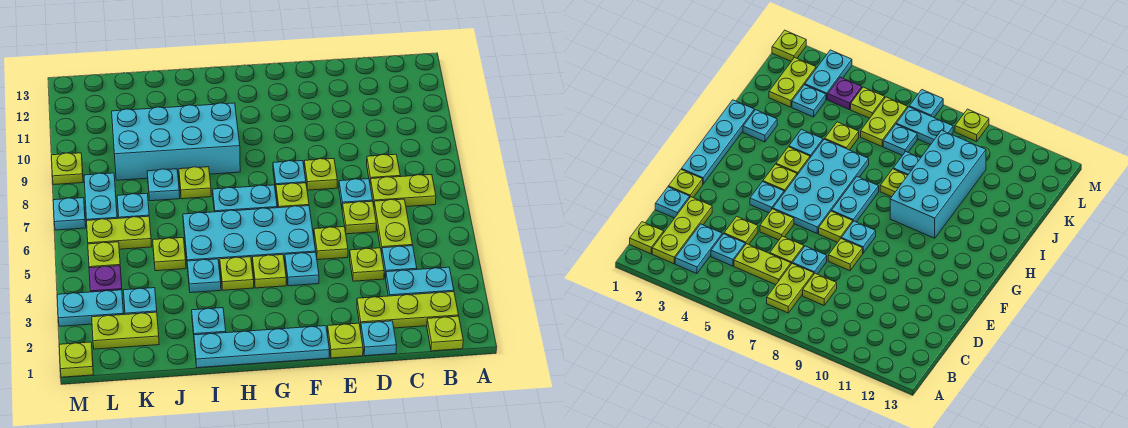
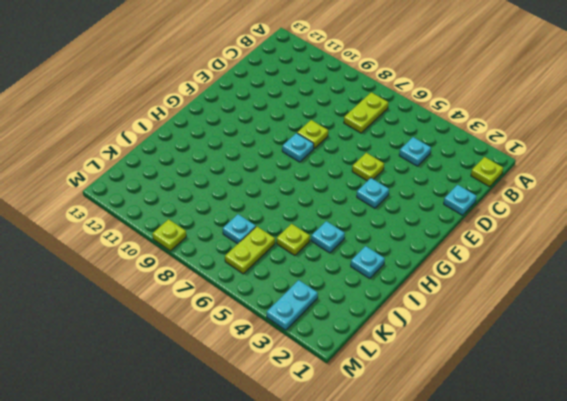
none -> lime 1x3 plate [357,292,459,330]
none -> cyan 1x2 plate [385,267,454,296]
none -> lime 1x2 plate [374,199,413,253]
none -> lime 1x1 plate [367,154,400,181]

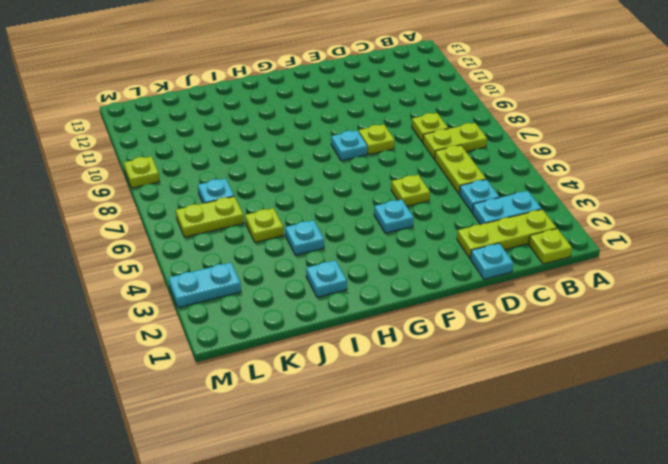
none -> lime 1x1 plate [350,248,384,281]
none -> lime 1x1 plate [342,201,376,234]
none -> cyan 1x1 plate [339,179,373,207]
none -> lime 1x1 plate [328,323,363,358]

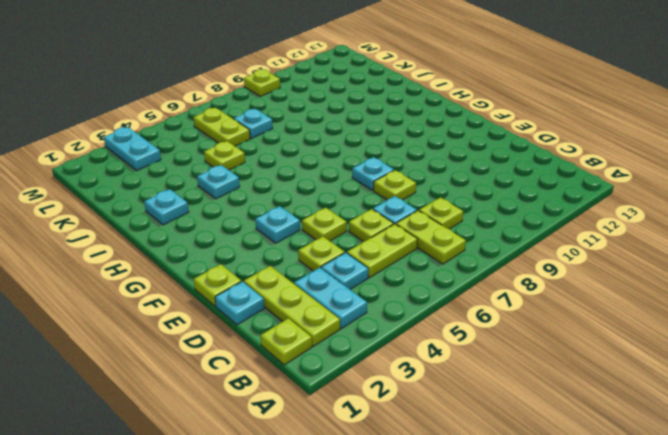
none -> cyan 1x4 plate [194,326,329,368]
none -> cyan 2x4 plate [183,206,316,268]
none -> lime 1x1 plate [276,183,309,208]
none -> lime 1x1 plate [252,255,286,288]

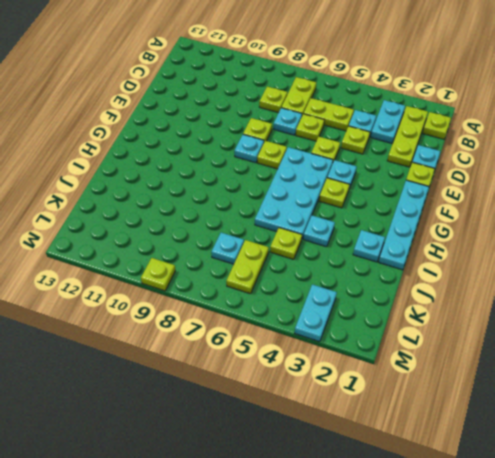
none -> cyan 1x2 plate [213,185,277,212]
none -> lime 1x1 plate [220,257,254,290]
none -> cyan 2x4 brick [112,103,240,180]
none -> lime 1x1 plate [179,167,211,199]

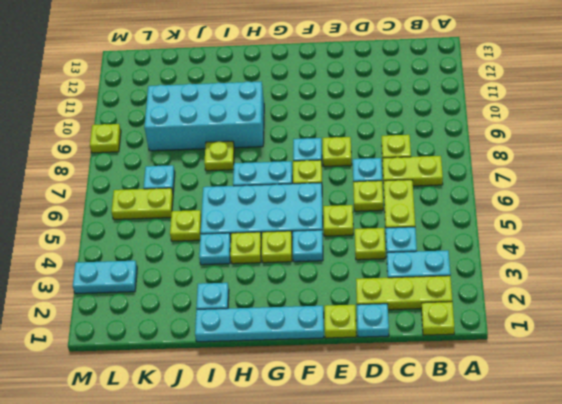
none -> cyan 1x1 plate [147,169,180,201]
none -> lime 1x2 plate [92,312,159,349]
none -> cyan 1x1 plate [124,288,157,314]
none -> purple 1x1 plate [89,266,122,292]

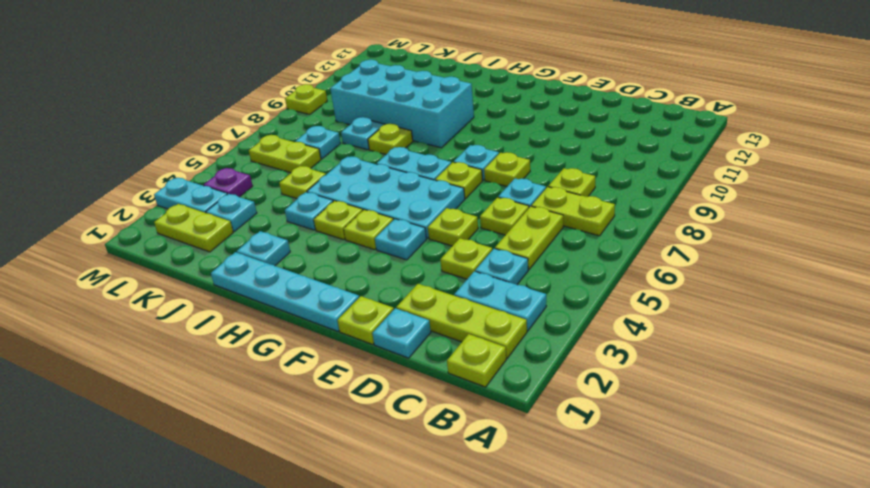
none -> lime 1x1 plate [88,242,120,268]
none -> cyan 1x2 plate [84,173,117,220]
none -> lime 1x1 plate [59,342,93,377]
none -> cyan 1x1 plate [53,198,86,230]

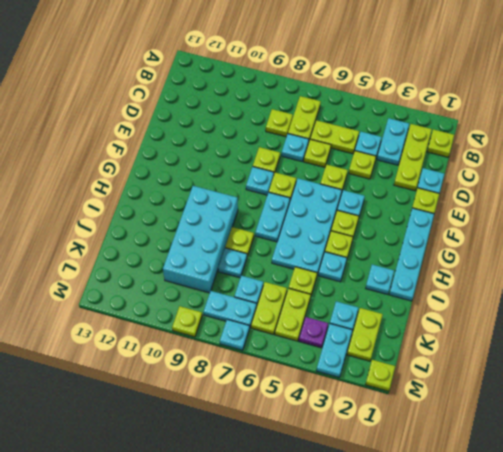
lime 1x2 plate [275,288,311,341] -> lime 1x1 plate [88,242,120,268]

